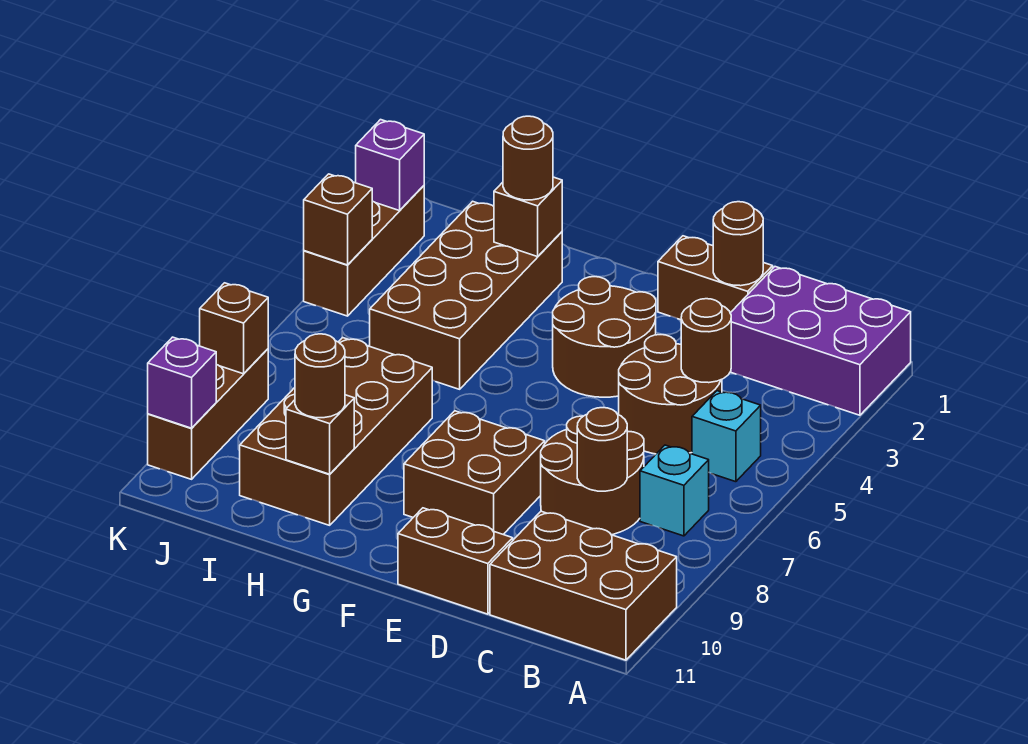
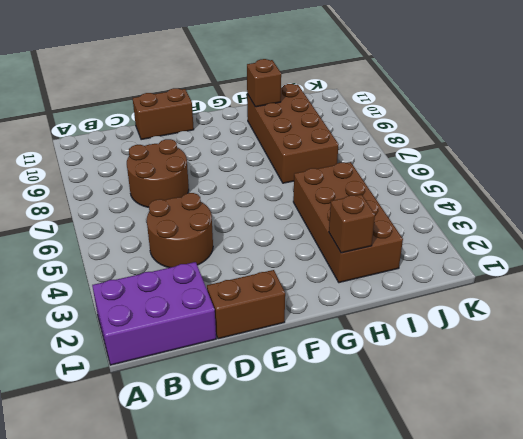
none -> brown 2x3 brick [490,511,677,660]
none -> cyan 1x1 brick [692,391,761,482]
none -> cyan 1x1 brick [640,445,709,536]

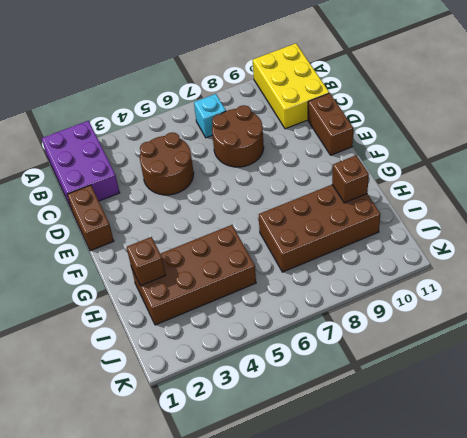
yellow 2x3 brick [253,43,329,129] -> brown 2x3 brick [490,511,677,660]
none -> cyan 1x1 brick [692,391,761,482]
none -> brown 2x2 round brick [553,277,656,397]
none -> brown 2x2 brick [404,411,545,534]

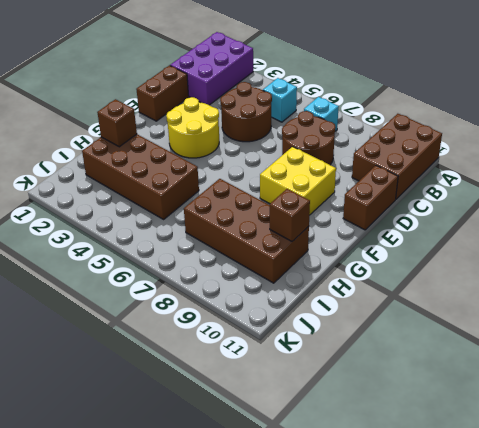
yellow 2x2 round brick [166,97,219,158] -> brown 2x2 round brick [553,277,656,397]
yellow 2x2 brick [260,147,336,215] -> brown 2x2 brick [404,411,545,534]
none -> brown 1x3 brick [304,186,424,316]
none -> brown 1x3 brick [148,349,268,479]
none -> brown 1x1 round brick [681,299,731,383]

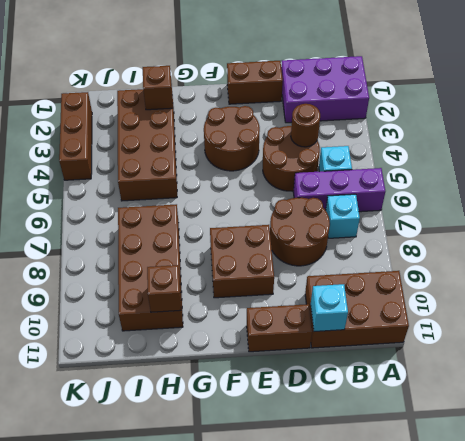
purple 1x3 brick [293,168,385,212] -> none
cyan 1x1 brick [311,284,348,332] -> none
none -> brown 1x3 brick [148,349,268,479]
none -> brown 1x1 round brick [577,408,627,491]
none -> brown 1x1 round brick [713,202,763,286]

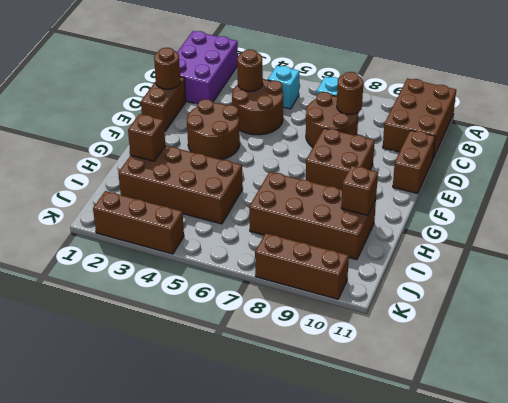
none -> purple 1x1 brick [356,120,424,211]
none -> brown 1x1 brick [304,174,372,265]
none -> brown 1x1 brick [200,283,268,374]

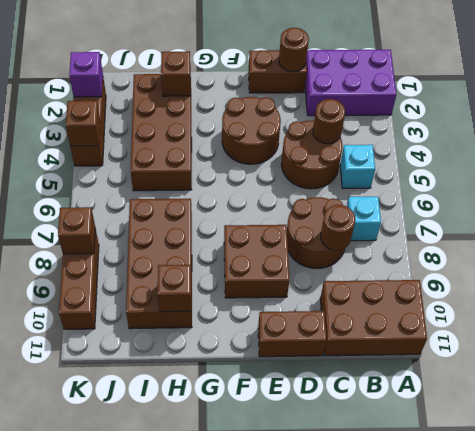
none -> purple 1x1 brick [148,337,216,428]
none -> brown 1x1 round brick [503,116,553,200]
none -> brown 1x1 round brick [295,334,345,418]

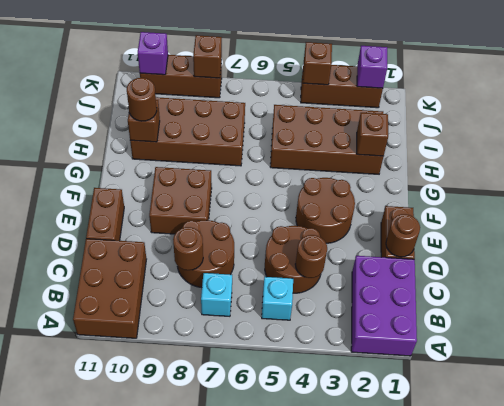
none -> brown 1x1 round brick [503,116,553,200]

